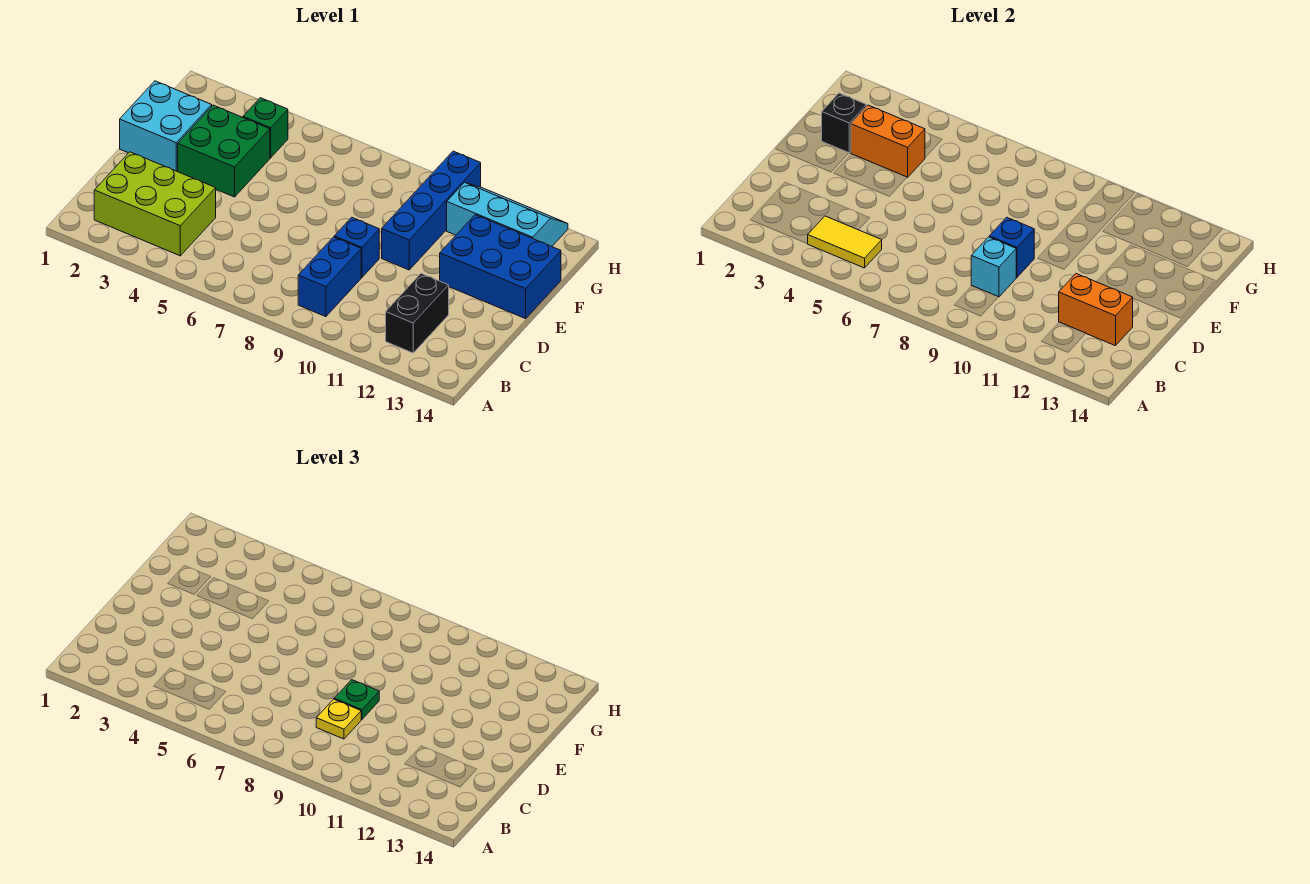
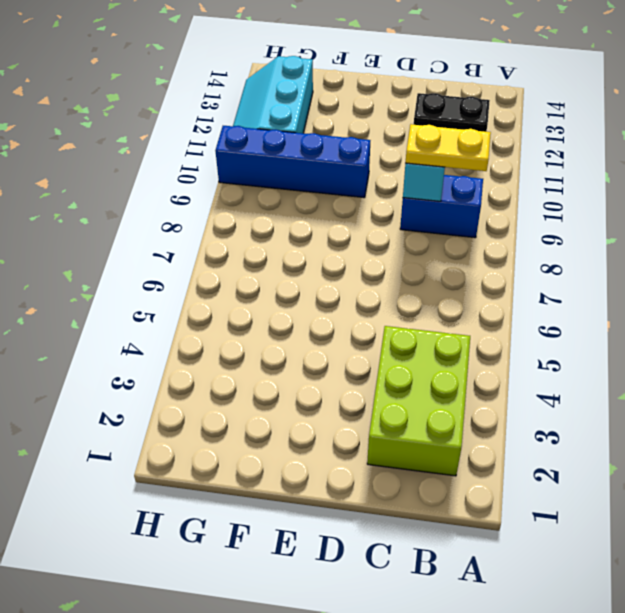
yellow 1x2 plate [406,124,491,171] -> yellow 1x1 plate [316,699,361,739]
none -> blue 1x1 brick [334,217,379,277]
none -> cyan 2x2 brick [120,81,212,172]
none -> green 2x2 brick [178,105,270,197]

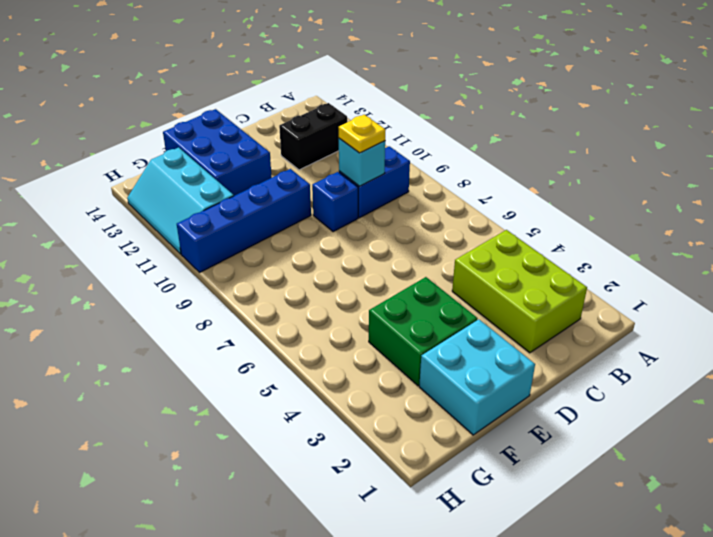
none -> green 1x1 brick [243,98,288,158]
none -> yellow 1x2 tile [808,216,882,268]
none -> orange 1x2 brick [1059,274,1133,346]

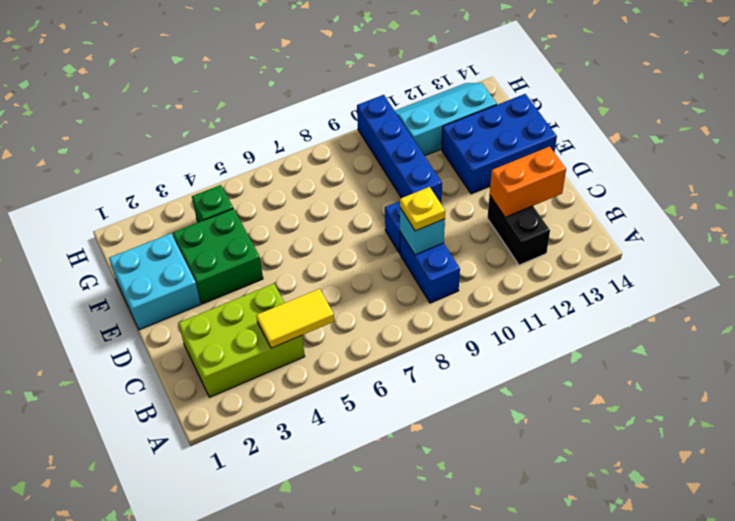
none -> blue 1x1 brick [989,217,1034,277]
none -> black 1x1 brick [822,93,867,153]
none -> orange 1x2 brick [851,105,925,177]

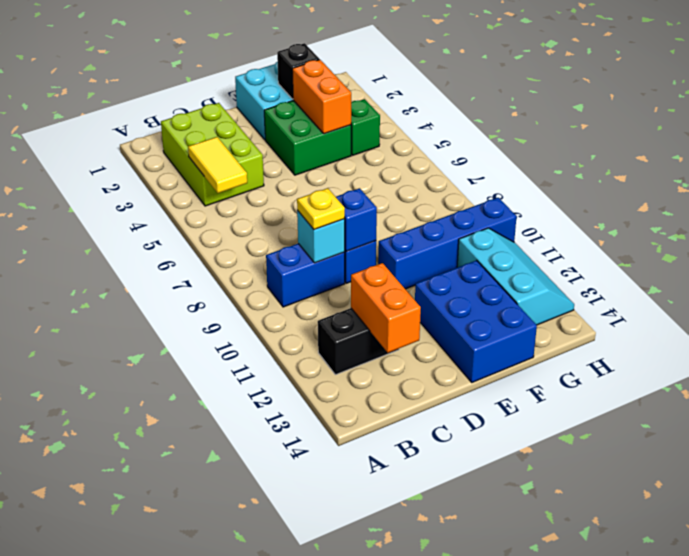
none -> green 1x1 plate [334,680,379,719]

